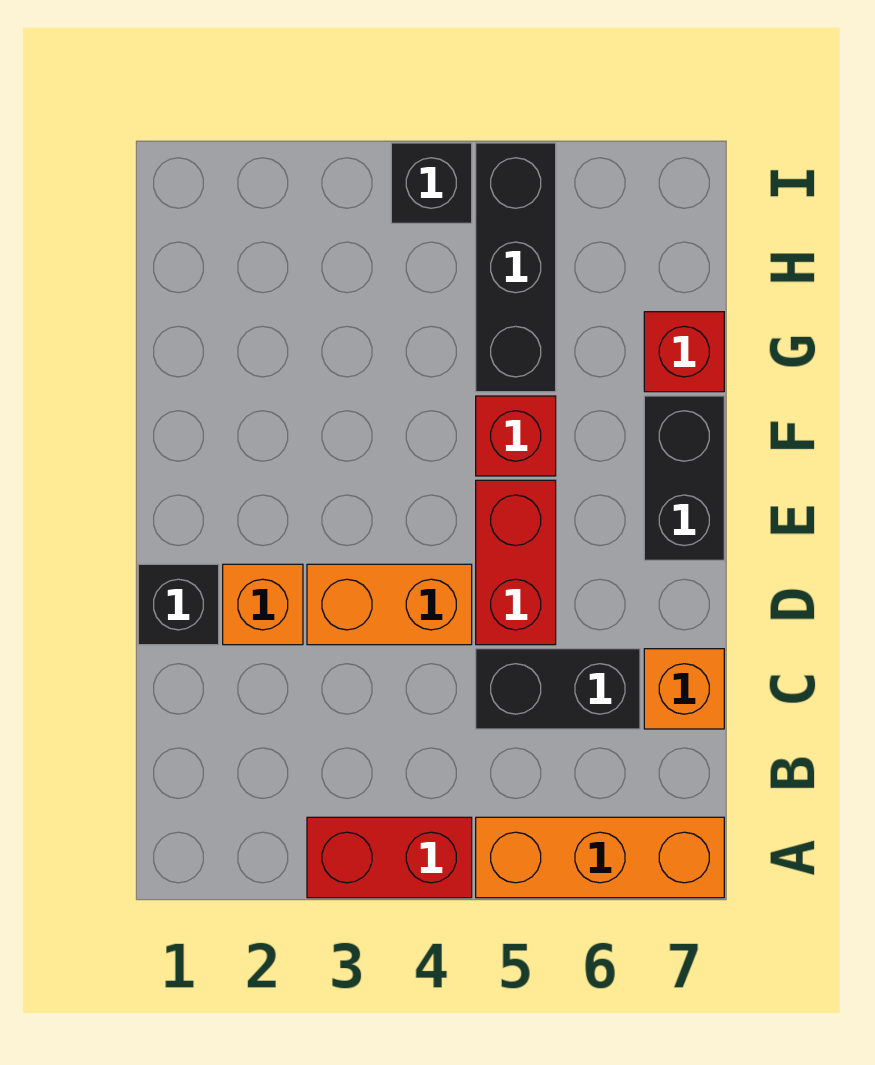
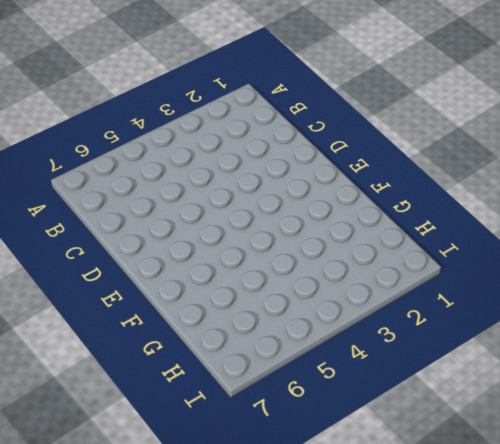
none -> red 1x2 brick [307,817,472,898]
none -> orange 1x3 brick [476,817,724,898]
none -> black 1x2 brick [476,649,640,729]

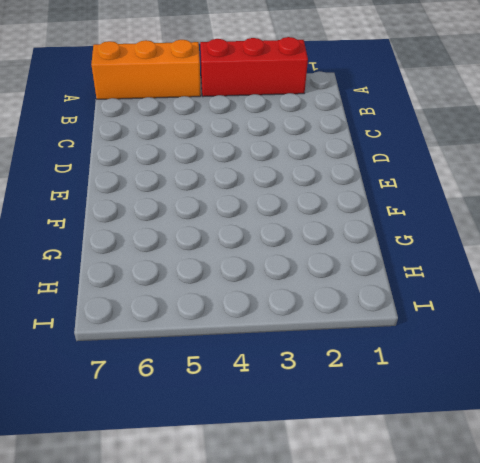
red 1x3 brick [200,37,308,97] -> red 1x2 brick [307,817,472,898]
none -> black 1x2 brick [476,649,640,729]
none -> orange 1x1 brick [644,649,724,729]
none -> black 1x1 brick [138,564,219,645]

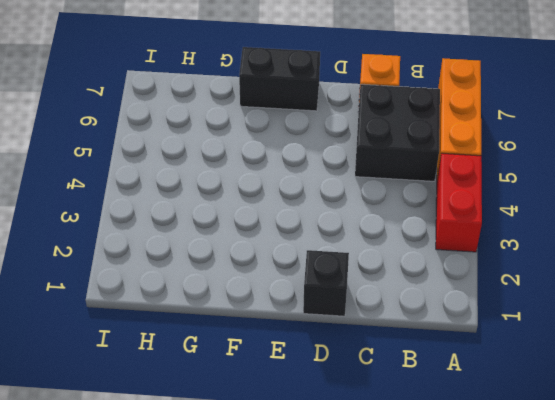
black 2x2 brick [355,84,440,181] -> black 1x2 brick [476,649,640,729]
none -> orange 1x1 brick [223,564,303,645]
none -> orange 1x2 brick [307,564,472,645]
none -> red 1x2 brick [476,480,556,645]

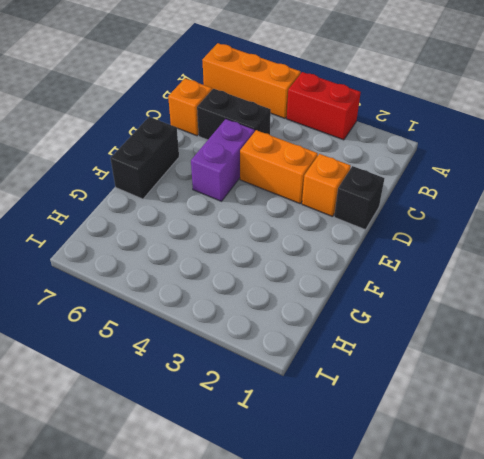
purple 1x2 brick [191,119,255,201] -> red 1x2 brick [476,480,556,645]
none -> red 1x1 brick [476,396,556,476]
none -> black 1x3 brick [476,143,556,392]
none -> red 1x1 brick [644,312,724,392]

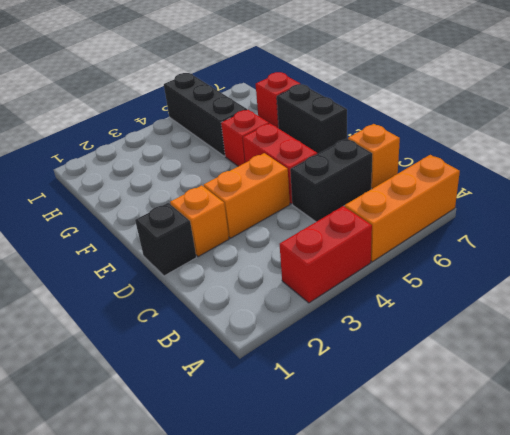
none -> black 1x1 brick [391,143,472,223]

